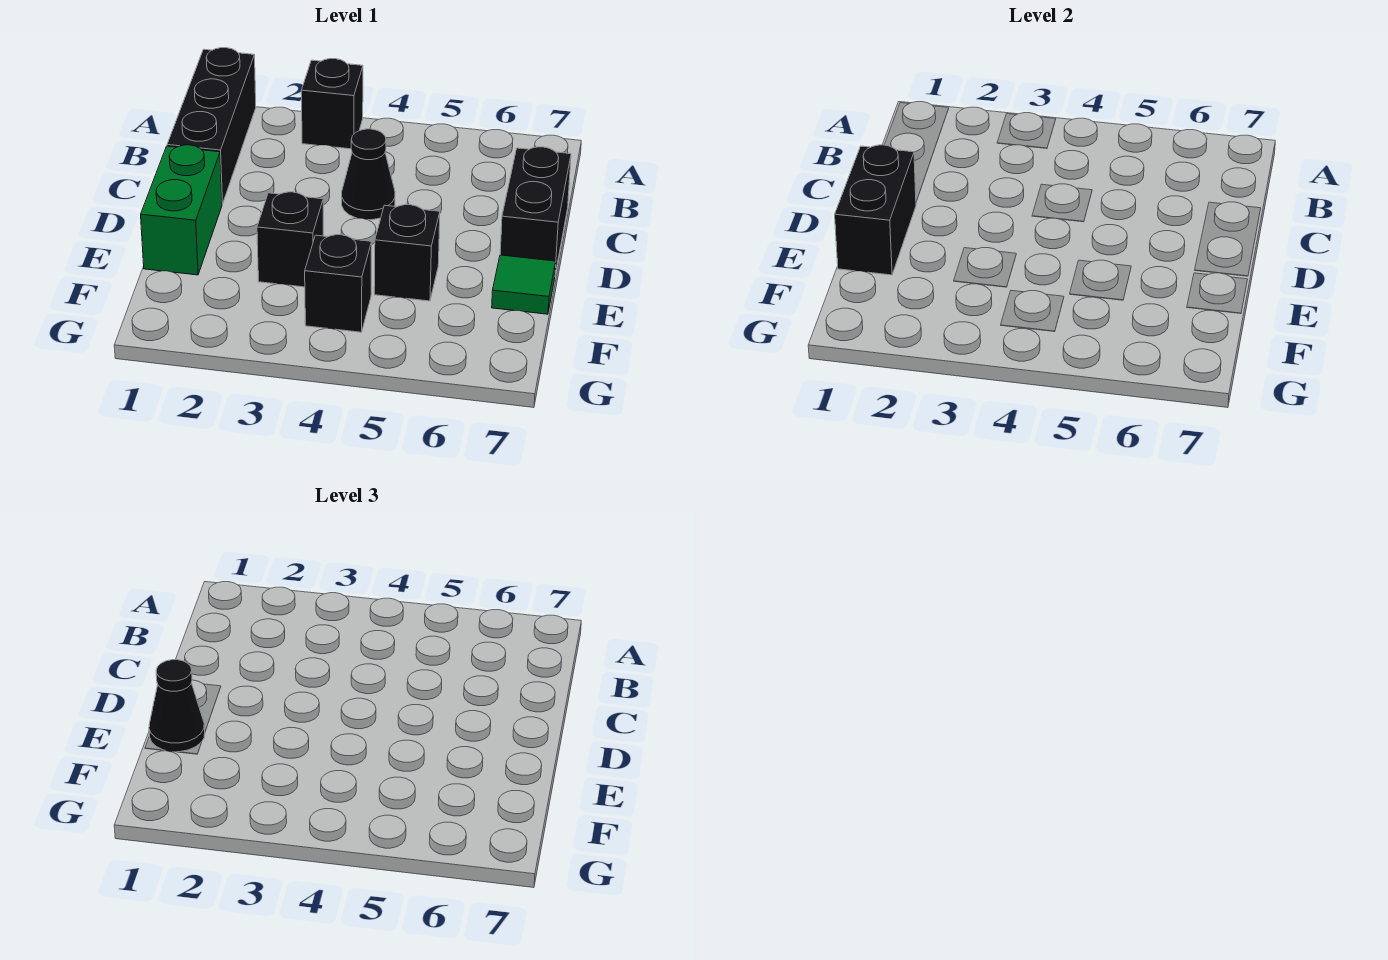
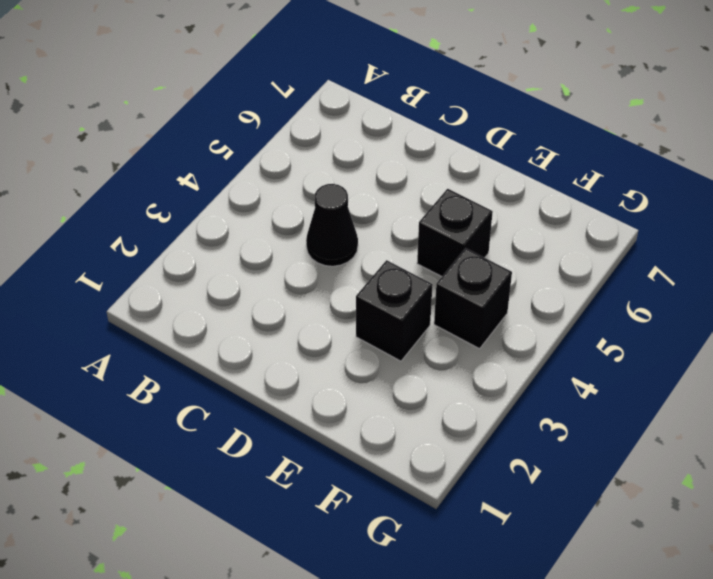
none -> black 1x3 brick [167,48,256,204]
none -> black 1x1 brick [301,59,363,149]

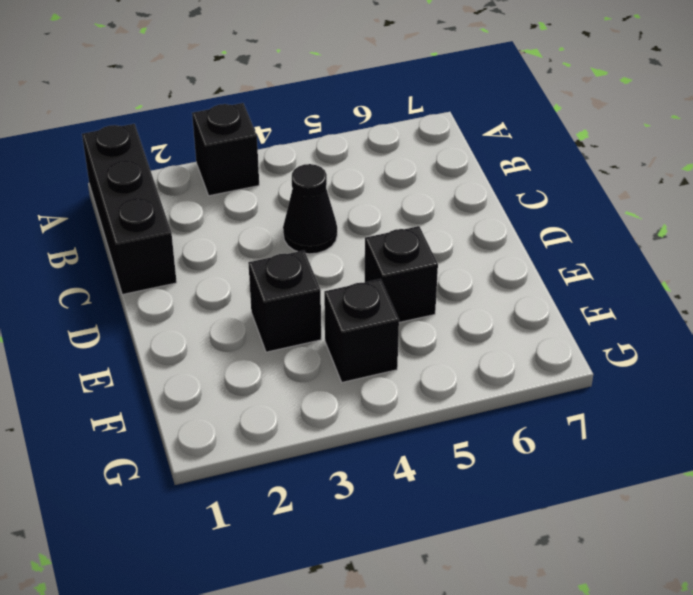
none -> black 1x2 brick [500,147,571,274]
none -> green 1x2 brick [141,145,222,275]

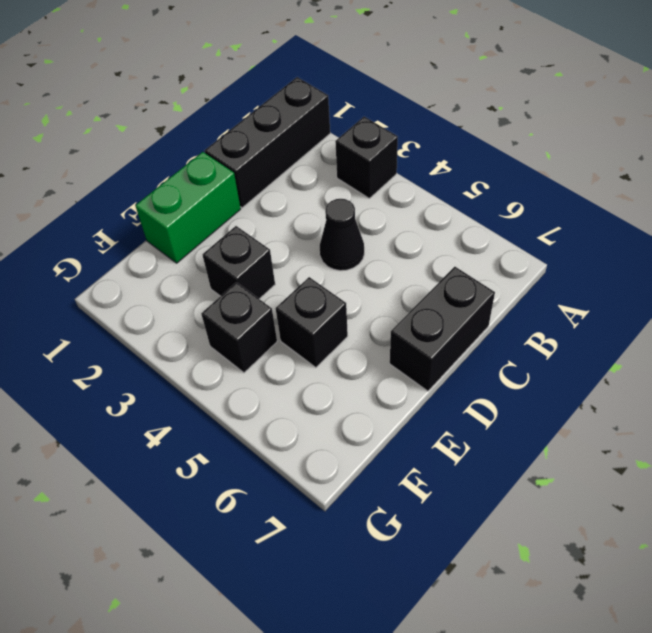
none -> green 1x1 tile [492,255,556,314]
none -> black 1x2 brick [835,145,916,275]

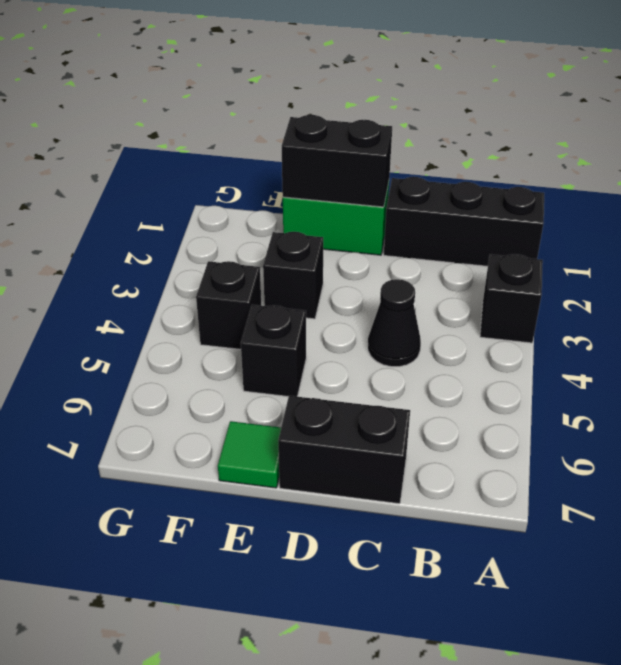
none -> black 1x1 cone [149,660,205,752]

